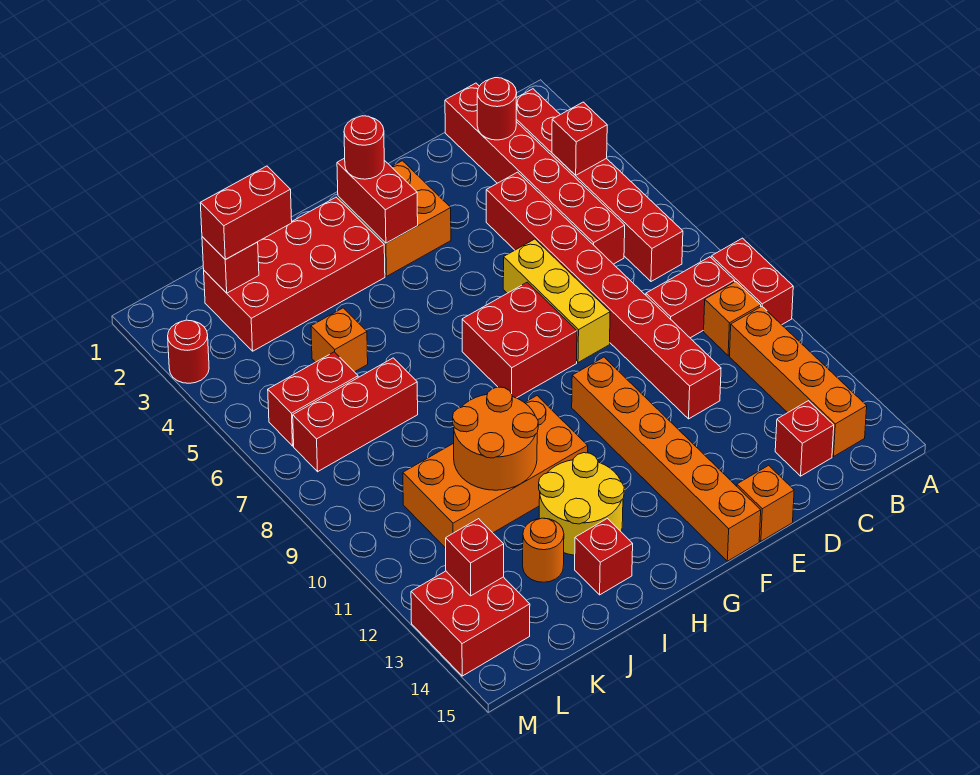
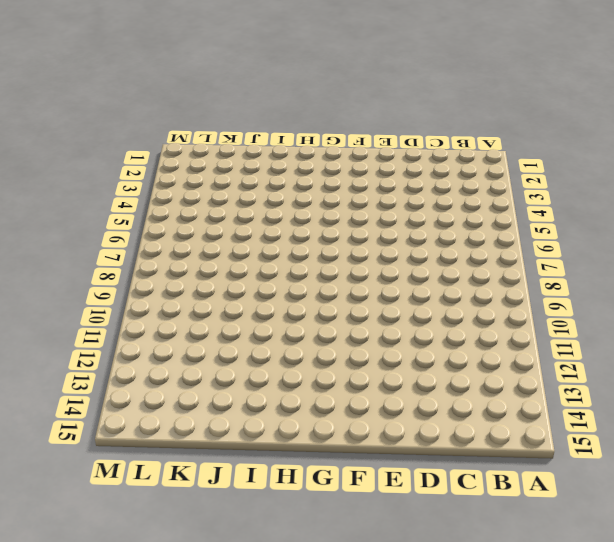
none -> red 1x2 brick [711,238,793,325]
none -> red 1x6 brick [516,89,683,281]
none -> red 1x2 brick [646,257,735,338]
none -> orange 1x1 brick [704,282,761,355]

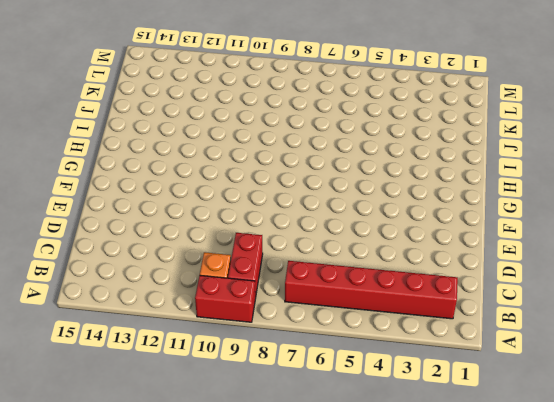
none -> orange 1x4 brick [729,306,867,457]
none -> red 1x6 brick [445,83,625,264]
none -> red 1x1 brick [775,401,834,476]
none -> red 1x8 brick [486,172,721,419]

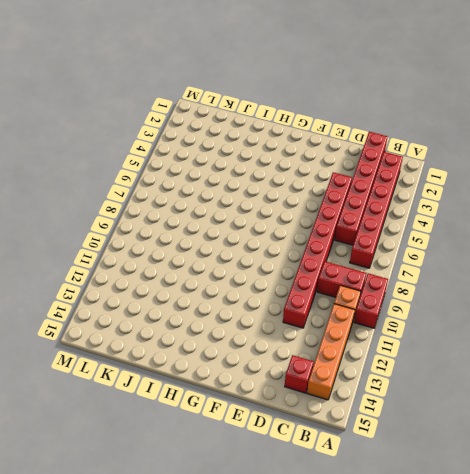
none -> yellow 1x3 brick [503,239,610,363]
none -> orange 1x1 brick [737,465,794,541]
none -> orange 2x2 brick [338,161,451,276]
none -> red 2x2 brick [462,282,577,398]

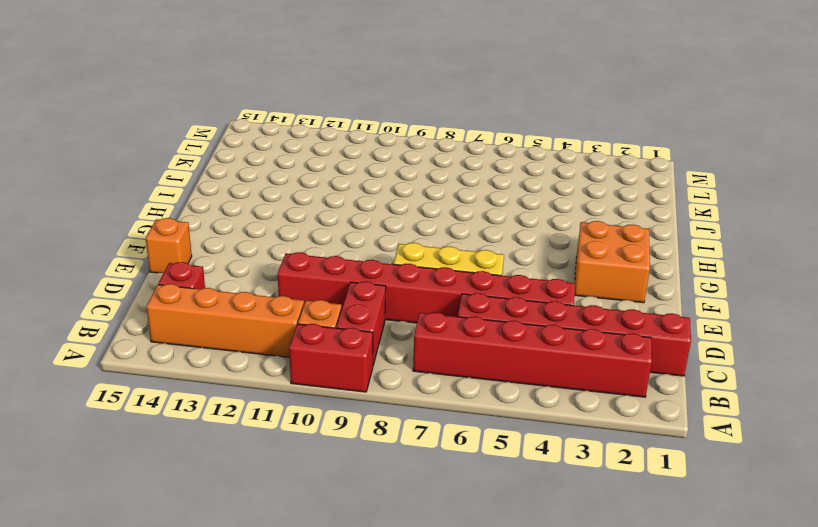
none -> red 2x2 brick [462,282,577,398]
none -> orange 1x6 brick [572,357,761,561]
none -> red 2x4 brick [204,197,385,351]
none -> orange 2x4 brick [403,396,588,548]

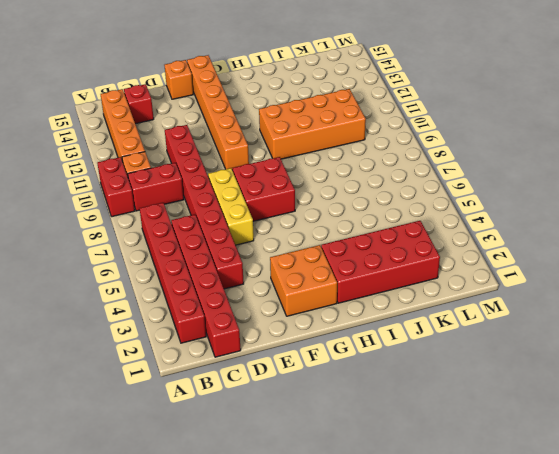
none -> yellow 2x2 round brick [539,453,624,555]
none -> red 1x1 brick [575,519,633,595]
none -> orange 1x1 brick [311,308,368,372]
none -> red 1x3 brick [293,358,418,472]

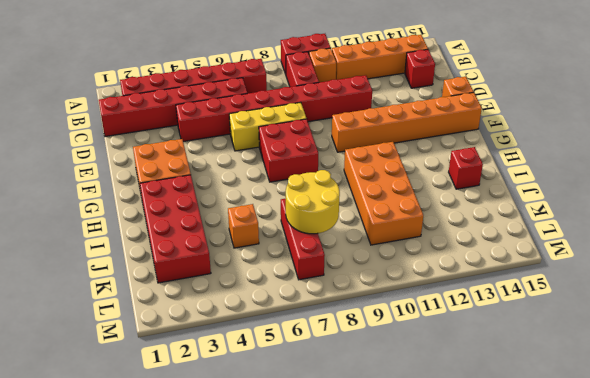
yellow 2x2 round brick [286,170,340,234] -> yellow 2x2 round brick moved to [539,453,624,555]
none -> orange 1x1 round brick [523,518,564,582]
none -> red 1x2 brick [268,352,358,446]
none -> red 2x2 brick [411,571,530,676]
none -> red 1x1 round brick [168,320,209,383]

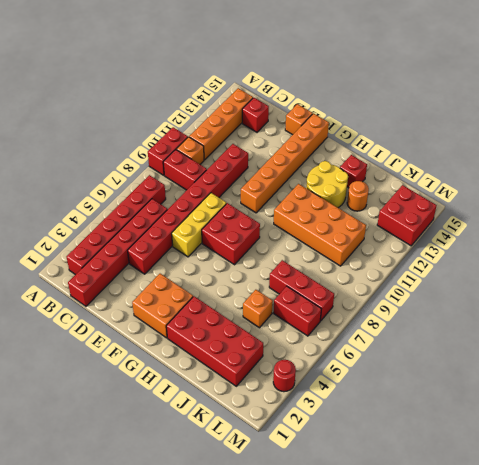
none -> red 1x1 brick [552,102,607,175]
none -> red 1x1 round brick [477,78,517,140]
none -> red 1x2 brick [337,158,418,243]
none -> orange 2x2 round brick [453,387,538,490]

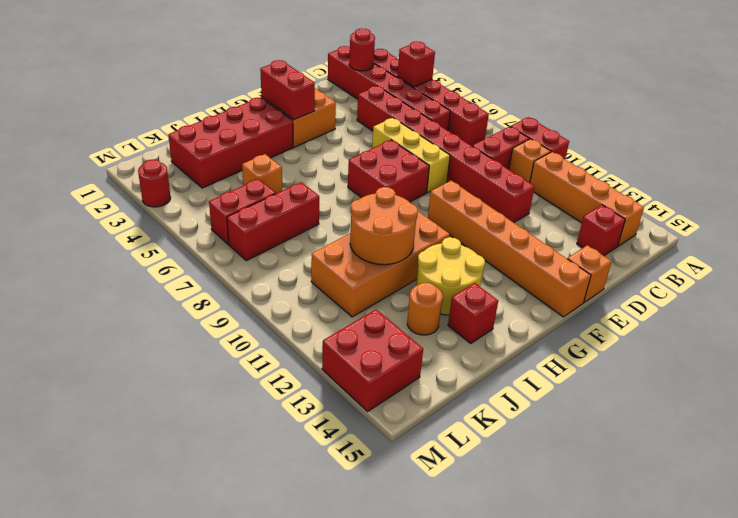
none -> red 1x1 brick [202,237,259,293]
none -> red 1x1 brick [446,519,504,596]
none -> red 1x1 round brick [344,116,384,179]
none -> red 1x2 brick [200,166,292,260]

